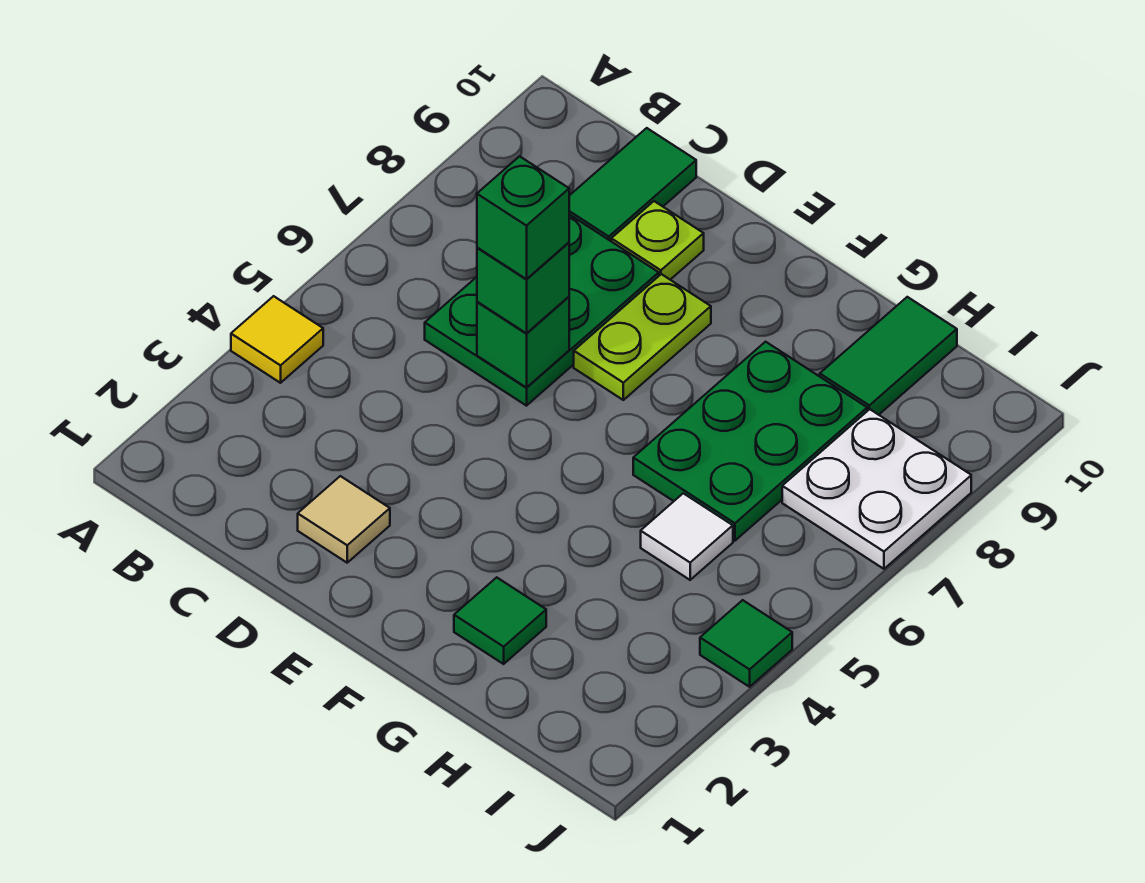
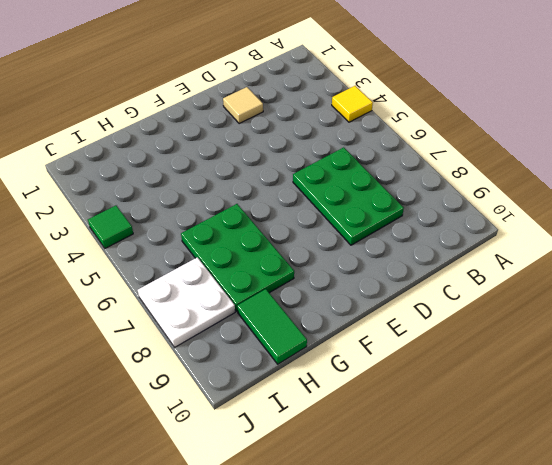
none -> green 1x2 tile [569,128,696,241]
none -> lime 1x1 plate [611,201,704,280]
none -> lime 1x2 plate [574,274,711,400]

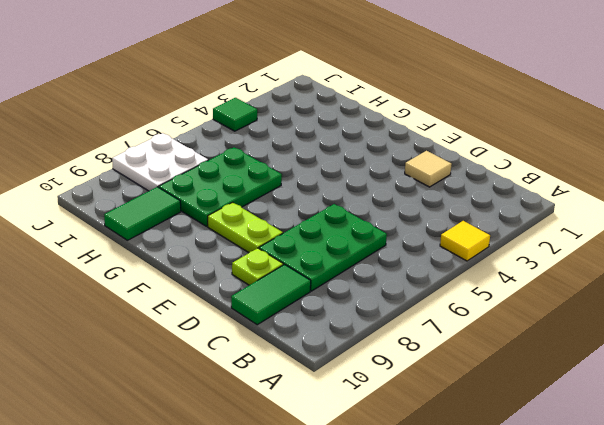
lime 1x2 plate [208,202,283,253] -> lime 1x2 plate turned to [574,274,711,400]
none -> green 1x1 tile [454,577,546,664]
none -> white 1x1 tile [641,493,733,580]
none -> green 1x1 brick [477,297,569,388]

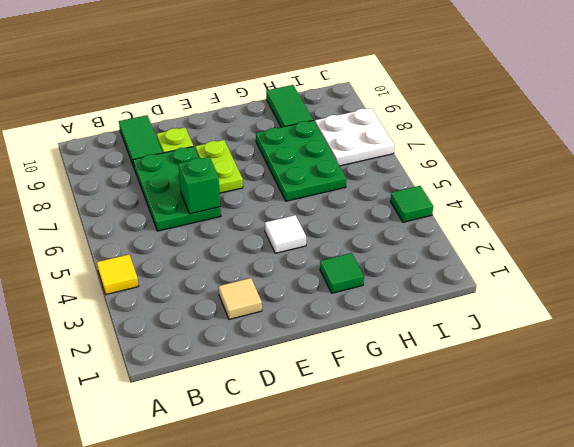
white 1x1 tile [265,215,306,253] -> white 1x1 tile moved to [641,493,733,580]
none -> green 1x1 brick [477,243,569,333]
none -> green 1x1 brick [477,156,569,279]

